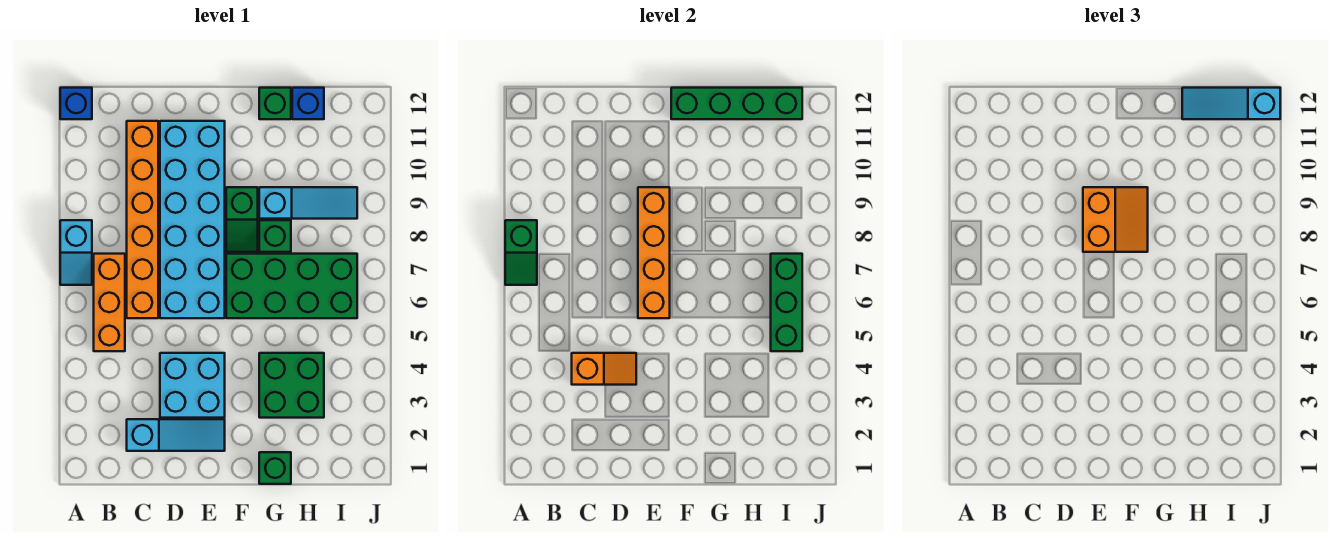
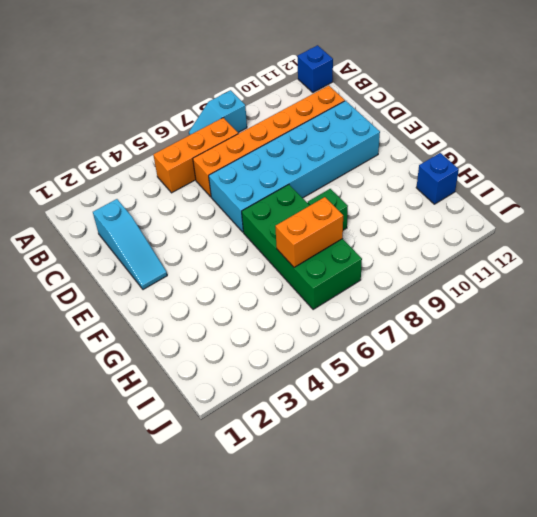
orange 1x2 brick [275,197,343,267] -> none
none -> cyan 2x2 brick [160,353,225,418]
none -> green 1x2 slope [226,187,258,252]
none -> green 1x1 brick [259,452,291,484]

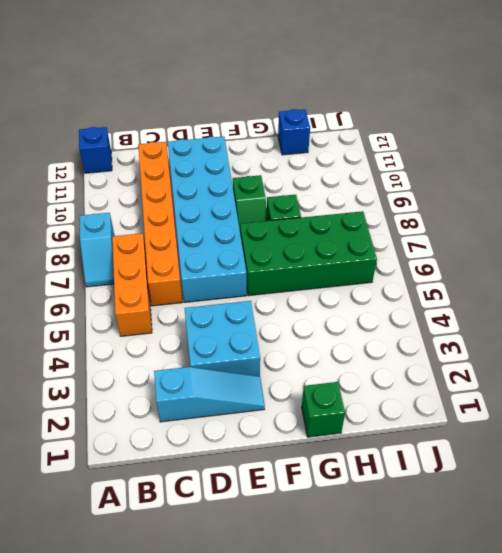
none -> green 2x2 brick [259,353,324,418]
none -> cyan 1x3 slope [259,187,357,219]
none -> green 1x1 brick [259,88,291,119]

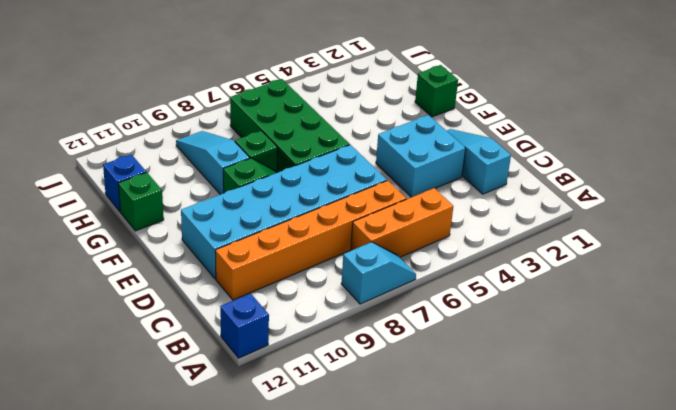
none -> green 2x2 brick [259,353,324,418]
none -> green 1x2 slope [505,220,537,285]
none -> orange 1x2 slope [572,353,636,385]

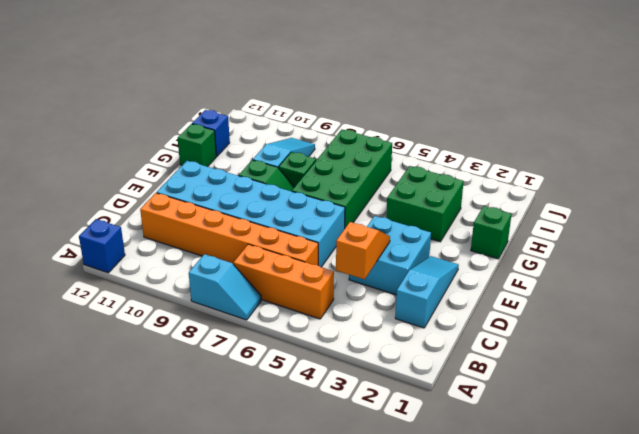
none -> green 1x2 slope [505,220,537,285]
none -> orange 1x4 brick [638,187,670,318]
none -> green 1x4 brick [671,88,802,119]

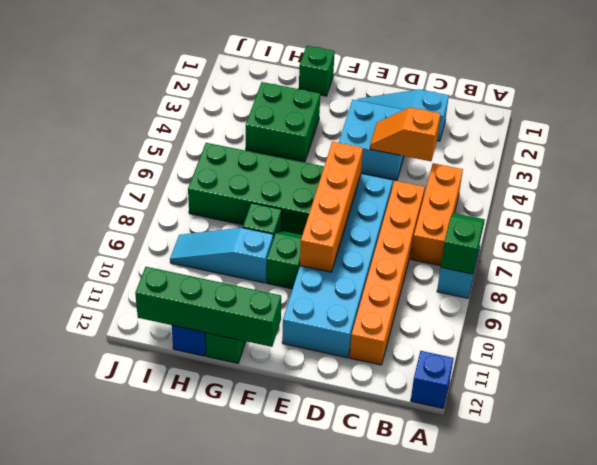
none -> green 1x3 brick [771,254,802,351]
none -> orange 2x2 slope [1083,187,1148,252]
none -> cyan 1x3 slope [1182,88,1280,119]

